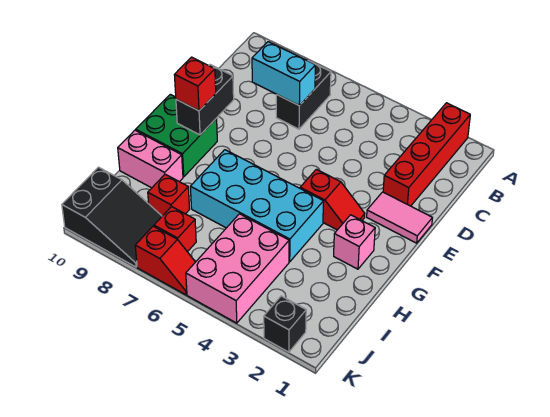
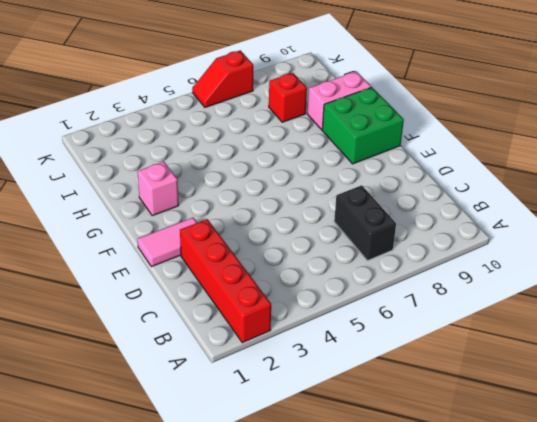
none -> red 1x2 slope [300,169,365,230]
none -> cyan 2x4 brick [190,150,324,262]
none -> pink 2x3 brick [186,214,289,323]

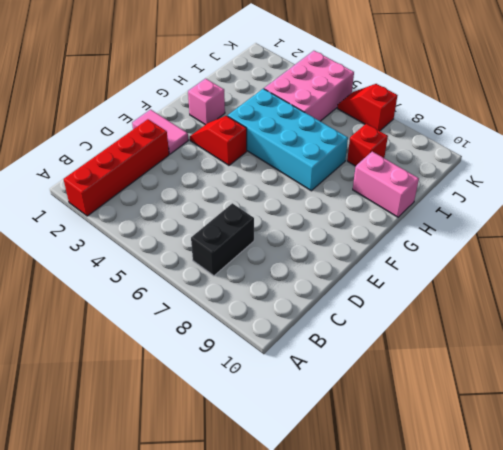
none -> green 2x2 brick [136,94,217,177]
none -> red 1x1 brick [154,206,196,252]
none -> black 2x3 slope [62,167,162,267]

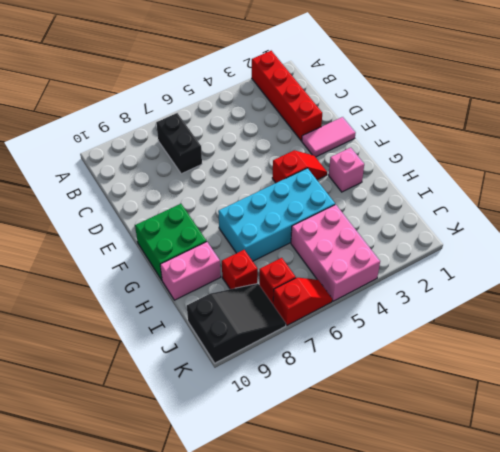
none -> black 1x1 brick [264,296,306,352]
none -> cyan 1x2 brick [252,42,315,106]
none -> black 1x2 brick [176,65,234,135]

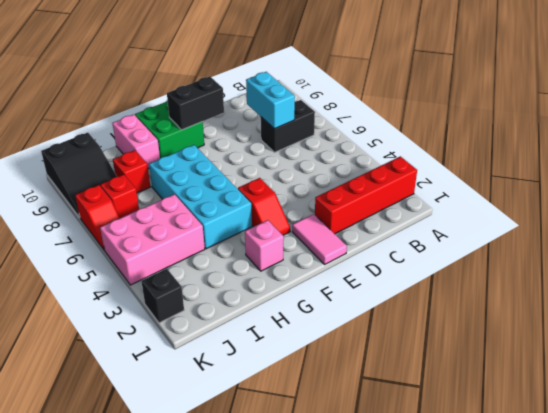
none -> red 1x1 brick [174,57,216,111]

